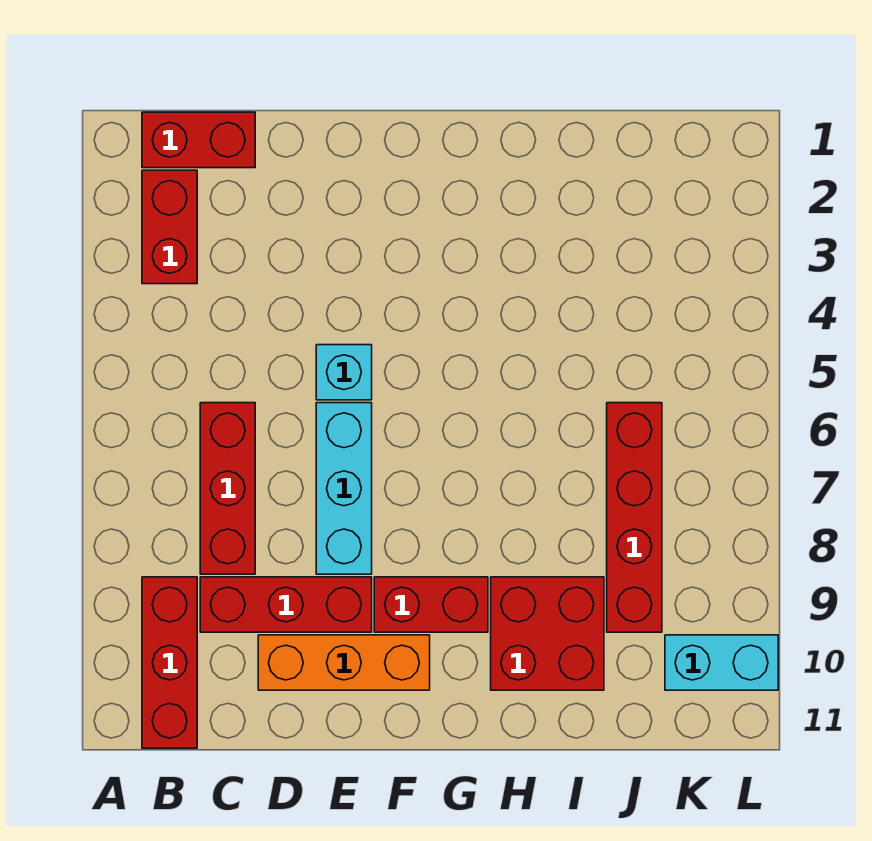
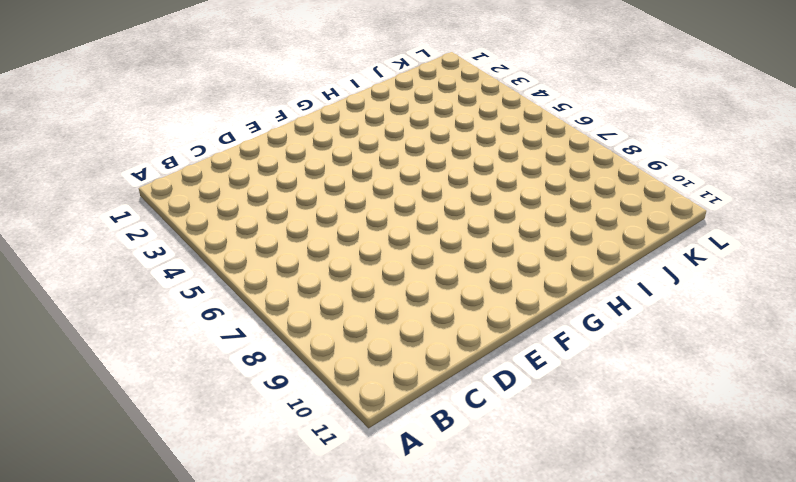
none -> red 1x2 brick [142,112,255,168]
none -> red 1x2 brick [142,170,197,284]
none -> red 1x3 brick [142,577,197,748]

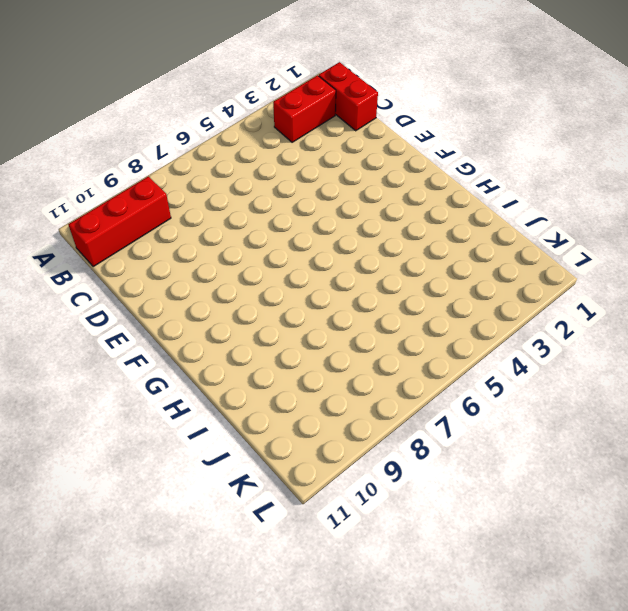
none -> red 1x3 brick [200,403,255,574]
none -> red 1x3 brick [200,577,372,632]
none -> orange 1x3 brick [258,635,430,690]

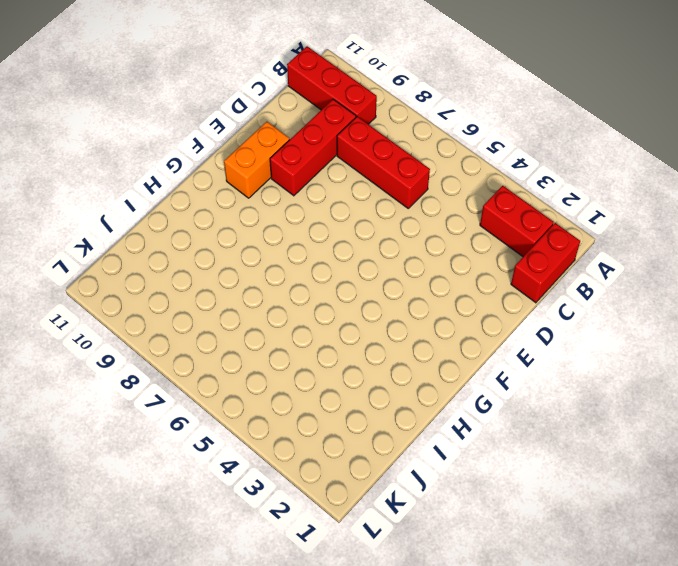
orange 1x2 brick [224,122,290,198] -> orange 1x3 brick [258,635,430,690]
none -> cyan 1x1 brick [316,345,372,400]
none -> cyan 1x3 brick [316,403,372,574]
none -> red 1x2 brick [374,577,488,632]

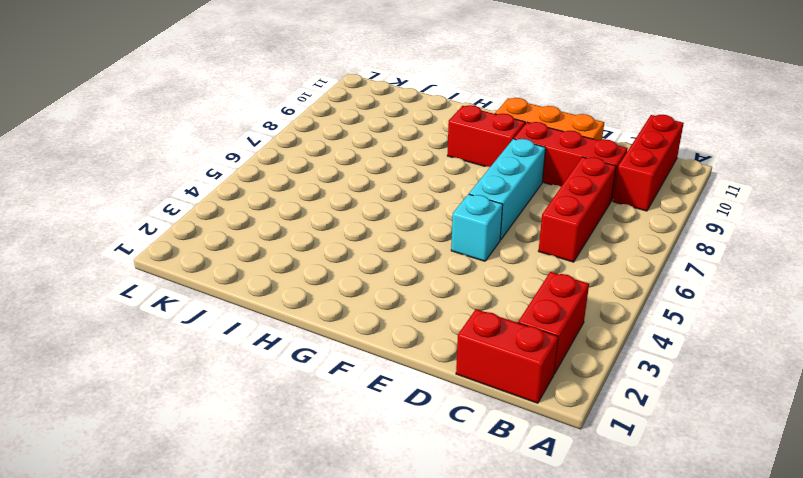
none -> red 2x2 brick [491,577,604,690]
none -> red 1x4 brick [607,403,662,632]
none -> cyan 1x2 brick [665,635,778,690]

